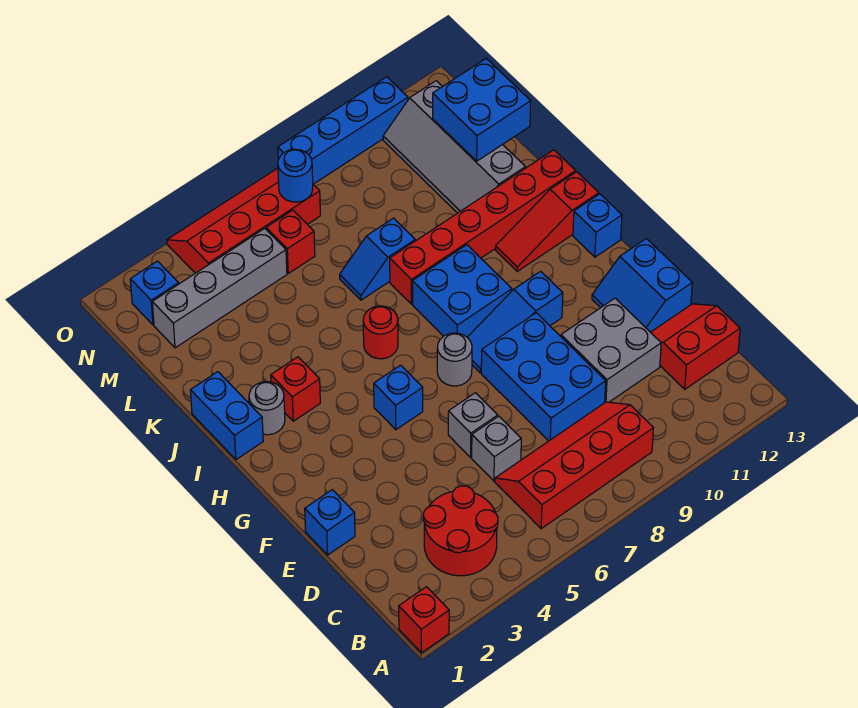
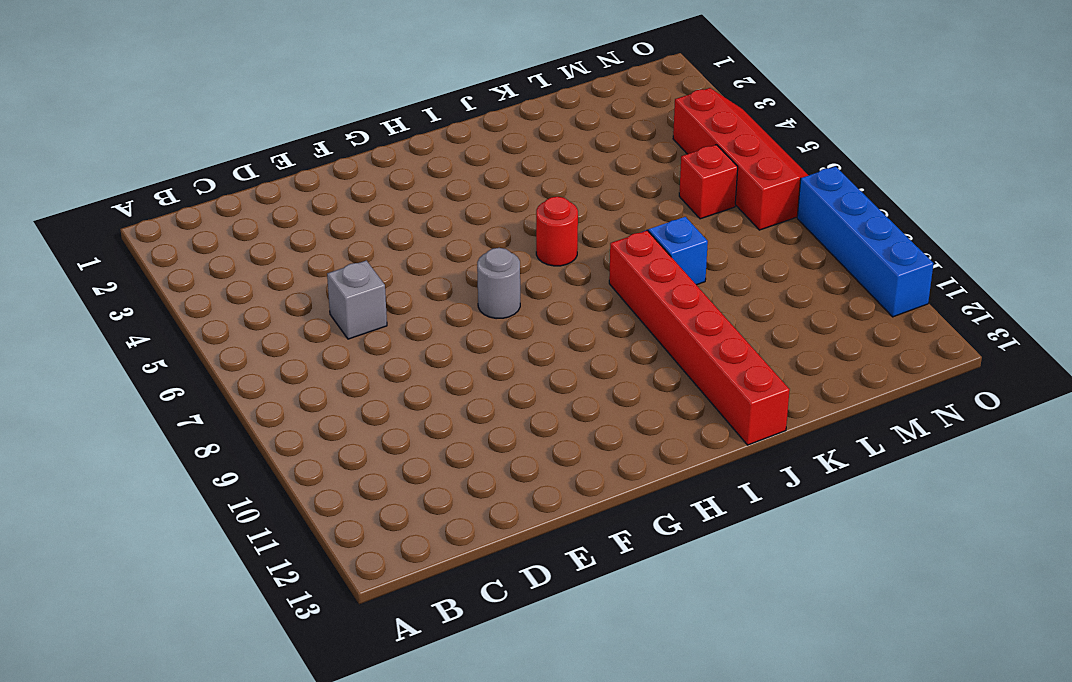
none -> red 1x1 brick [399,587,449,653]
none -> red 2x2 round brick [423,486,498,576]
none -> red 2x4 slope [495,402,653,529]
none -> red 2x2 slope [651,304,740,389]

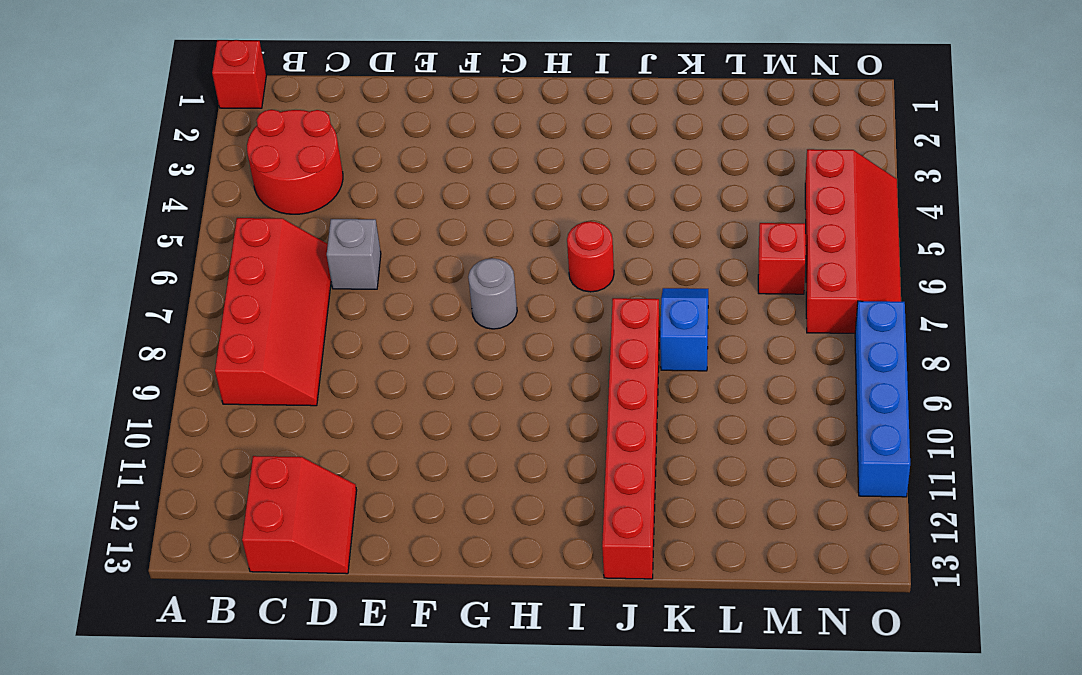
none -> blue 2x3 brick [481,313,606,441]
none -> grey 2x2 brick [561,298,661,402]
none -> blue 1x1 brick [305,490,355,555]
none -> grey 1x1 brick [448,393,498,457]

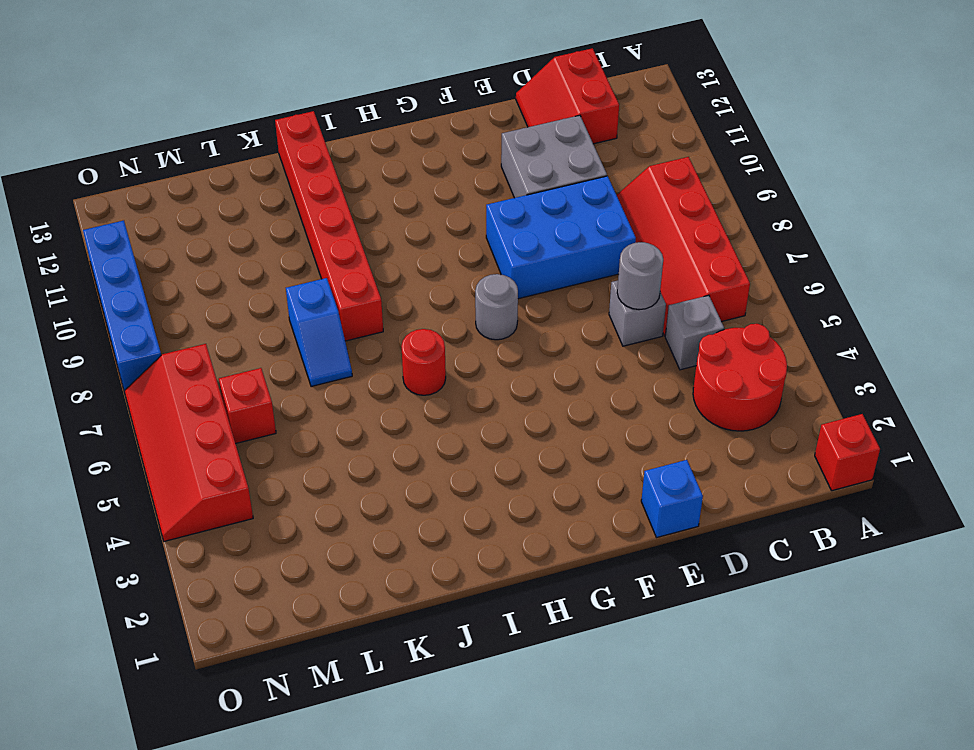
grey 1x1 brick [665,295,724,370] -> grey 1x1 brick moved to [448,393,498,457]
grey 1x1 round brick [617,242,663,310] -> grey 1x1 round brick moved to [249,382,285,435]
none -> blue 2x2 slope [592,239,692,332]
none -> blue 1x1 brick [374,365,423,430]
none -> blue 1x3 slope [467,271,563,373]
none -> blue 2x2 brick [412,245,512,337]

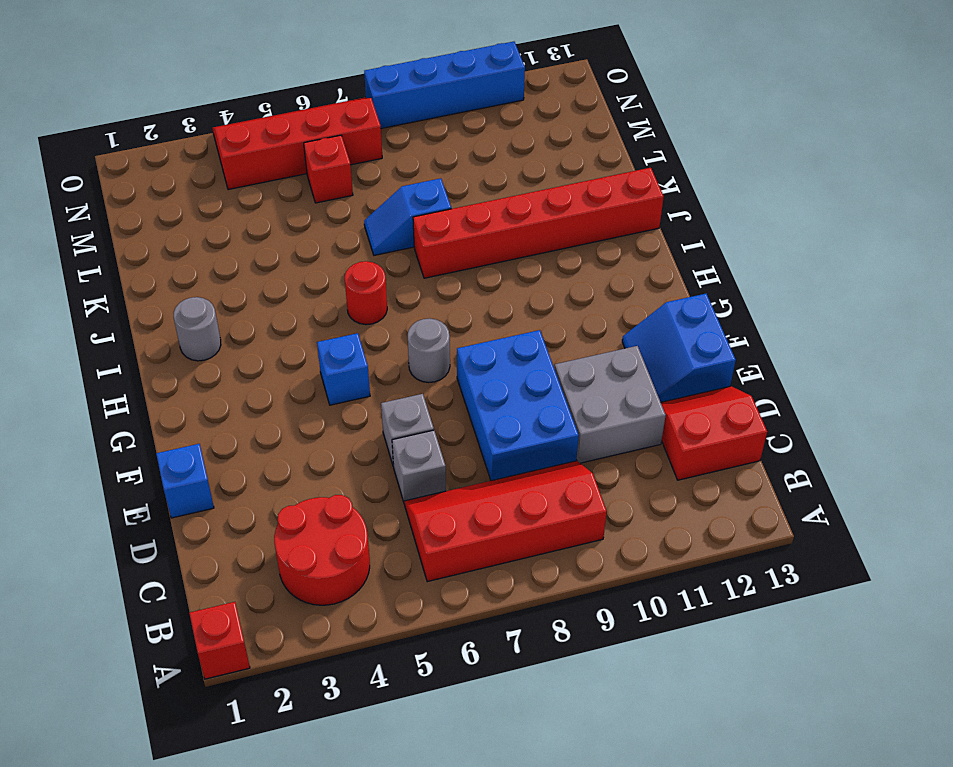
none -> blue 1x3 slope [467,271,563,373]
none -> blue 2x2 brick [412,245,512,337]
none -> blue 1x1 brick [573,194,622,257]
none -> blue 1x2 brick [190,372,263,460]

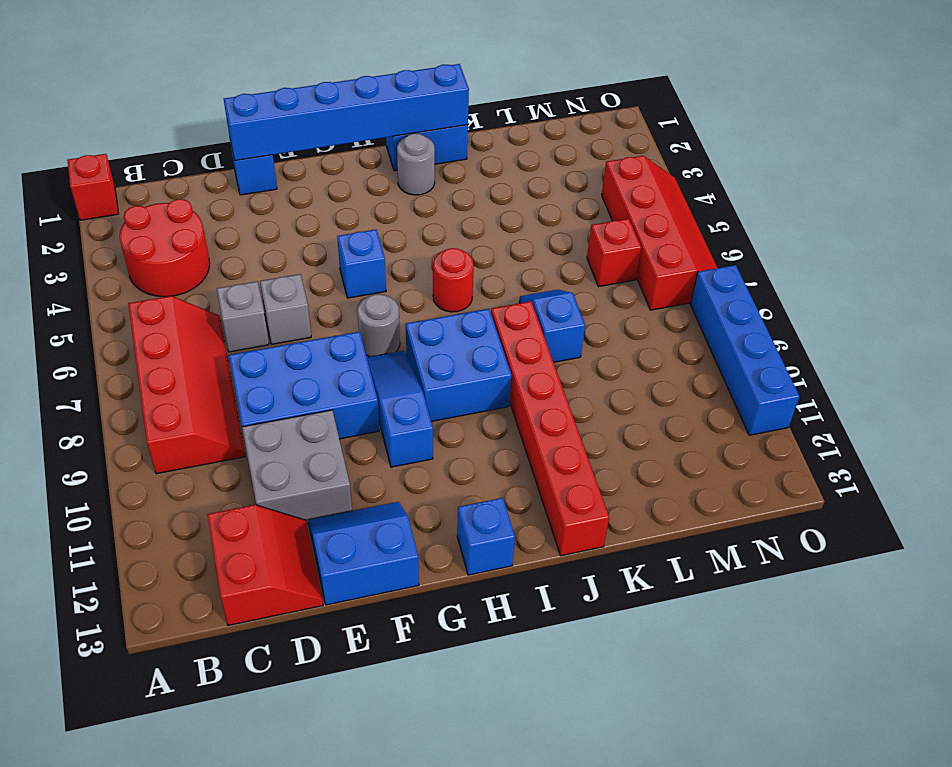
blue 1x6 brick [224,64,469,161] -> none
none -> red 1x1 brick [271,357,320,421]
none -> red 1x3 slope [495,172,599,271]
none -> grey 2x4 slope [383,81,525,213]
none -> grey 1x4 brick [152,228,287,348]

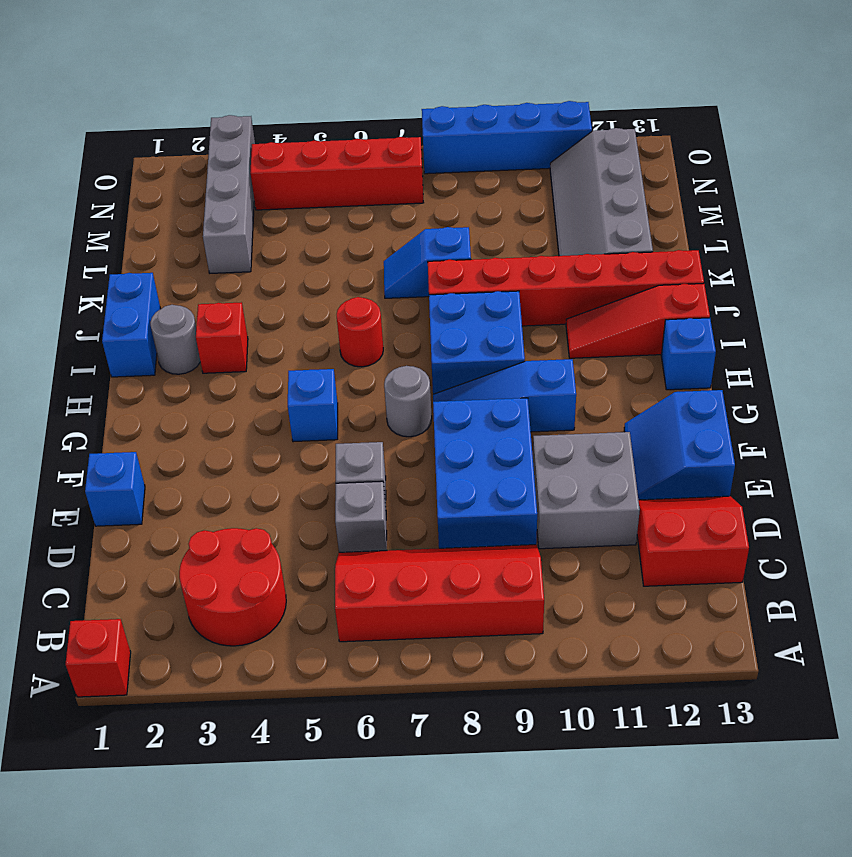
grey 1x4 brick [203,115,255,273] -> grey 1x4 brick turned to [152,228,287,348]
none -> red 1x1 brick [266,210,315,273]
none -> blue 1x1 brick [130,261,179,325]
none -> blue 2x2 brick [433,59,531,161]
none -> blue 1x1 round brick [278,149,313,202]

